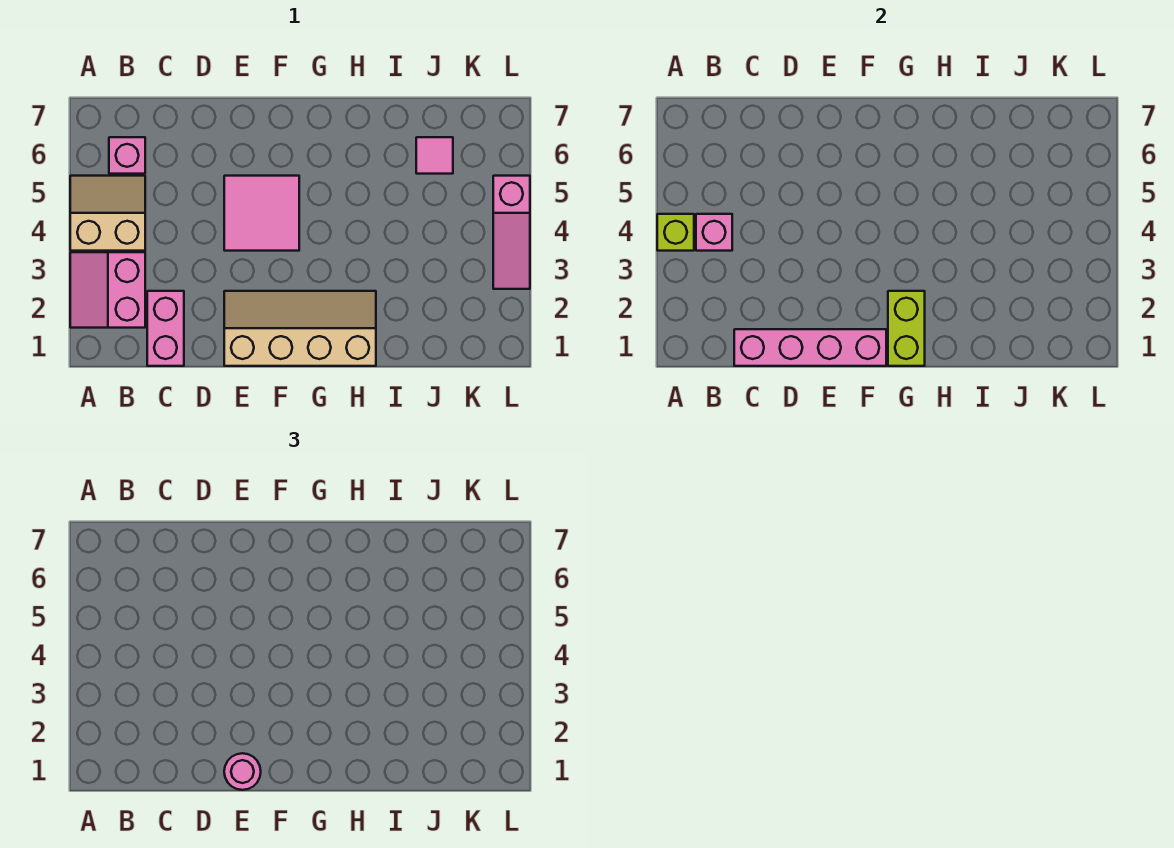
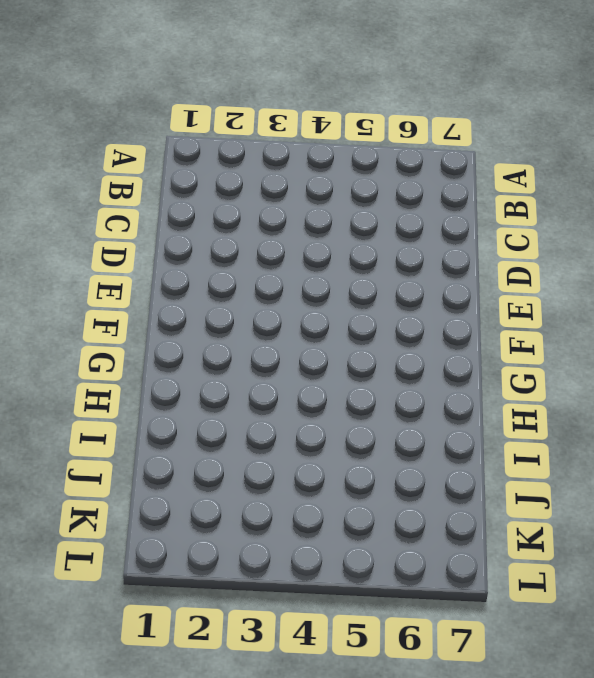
none -> pink 2x2 slope [70,252,145,328]
none -> tan 2x2 slope [70,176,145,251]
none -> pink 1x1 brick [109,137,145,174]

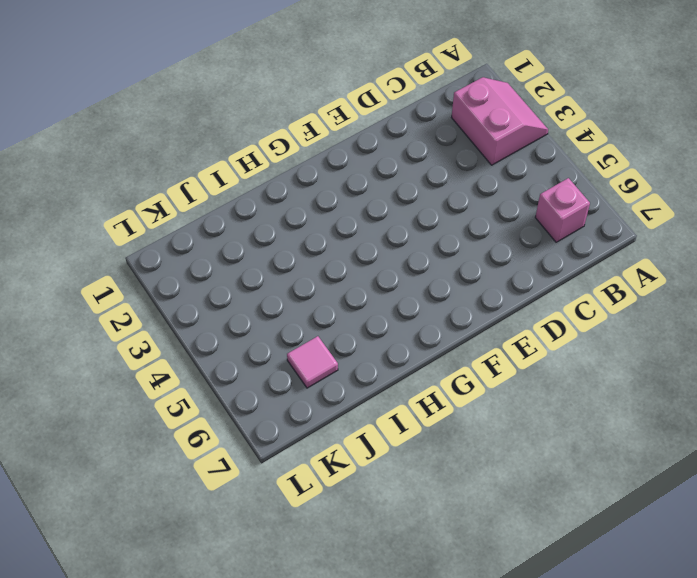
none -> tan 2x2 slope [70,176,145,251]
none -> pink 1x2 brick [147,291,184,366]
none -> tan 2x4 slope [224,291,376,366]

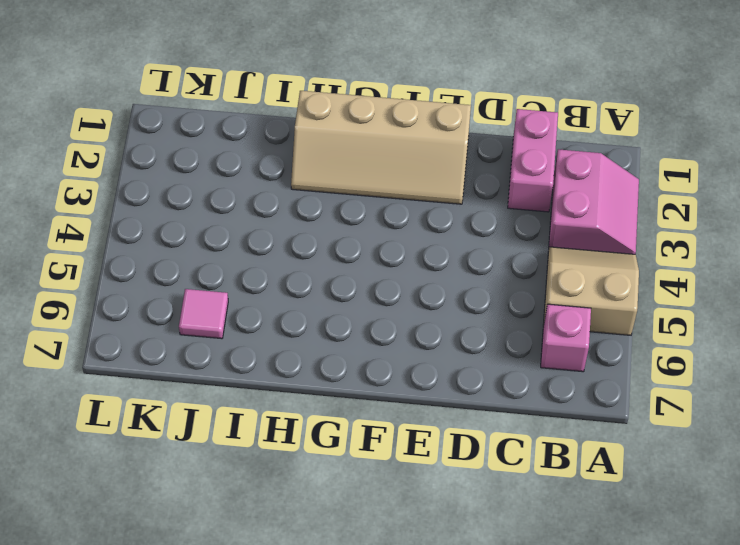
tan 2x2 slope [543,247,639,335] -> tan 2x2 slope turned to [70,176,145,251]
none -> pink 2x2 tile [224,176,299,251]
none -> pink 1x3 slope [493,176,530,289]
none -> lime 1x1 brick [657,214,694,251]

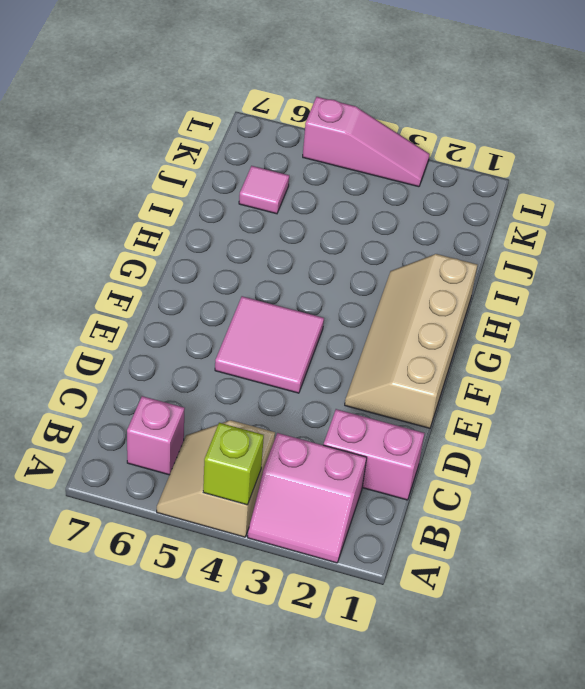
none -> pink 1x1 brick [696,214,732,251]
none -> pink 1x4 brick [734,329,886,366]
none -> lime 1x2 brick [888,291,925,366]

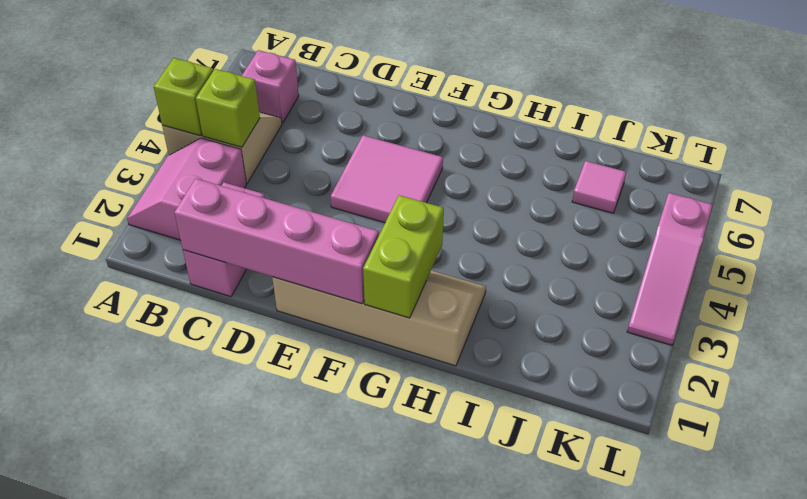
lime 1x1 brick [196,69,260,147] -> pink 1x1 brick [696,214,732,251]
none -> pink 1x1 round brick [224,753,261,790]

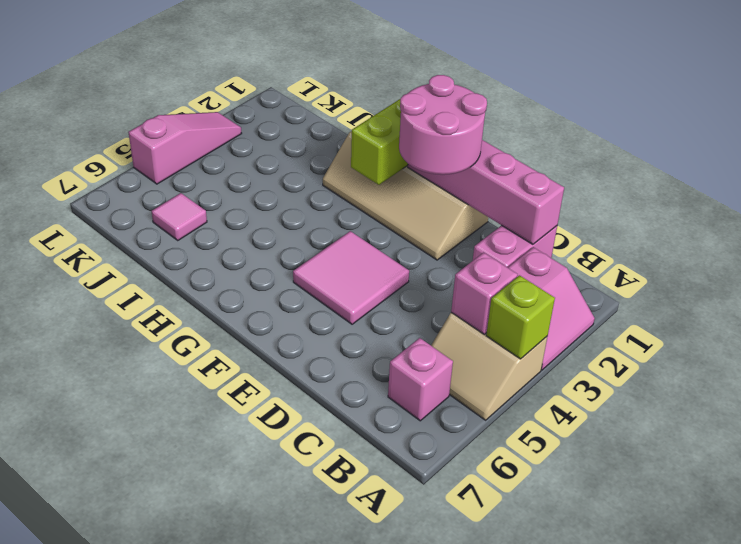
pink 2x2 round brick [399,75,487,175] -> pink 1x1 round brick [224,753,261,790]

